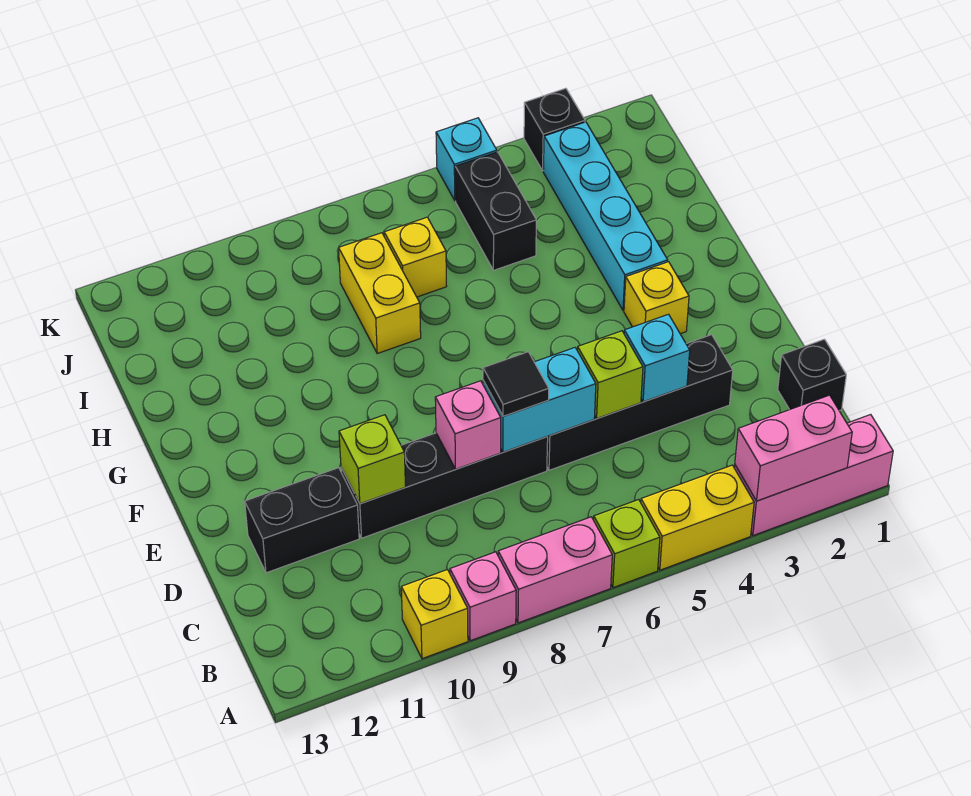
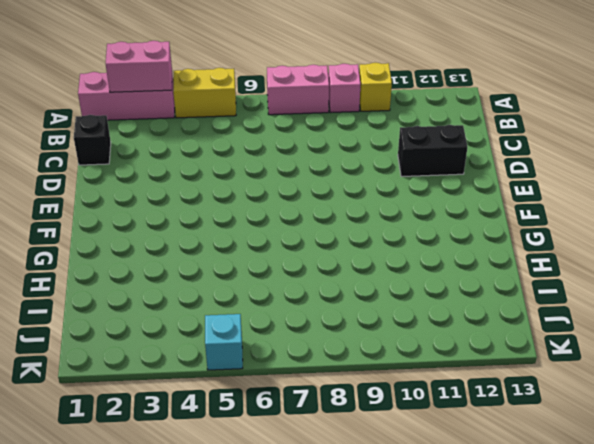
none -> lime 1x1 brick [594,499,660,588]
none -> black 1x4 brick [547,335,733,470]
none -> black 1x4 brick [341,433,548,538]

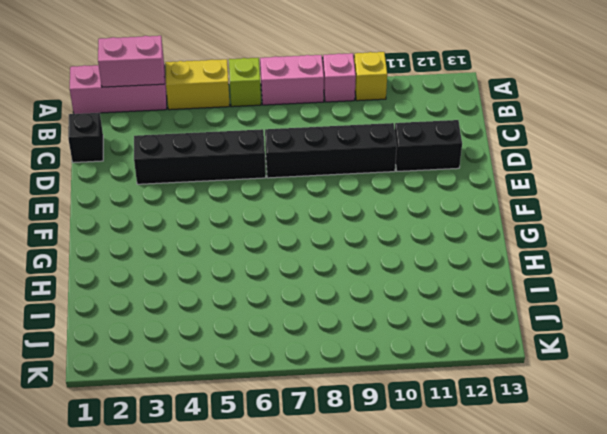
none -> yellow 1x1 brick [624,262,689,334]
none -> cyan 1x4 brick [543,122,668,310]
none -> yellow 1x2 brick [339,233,421,353]

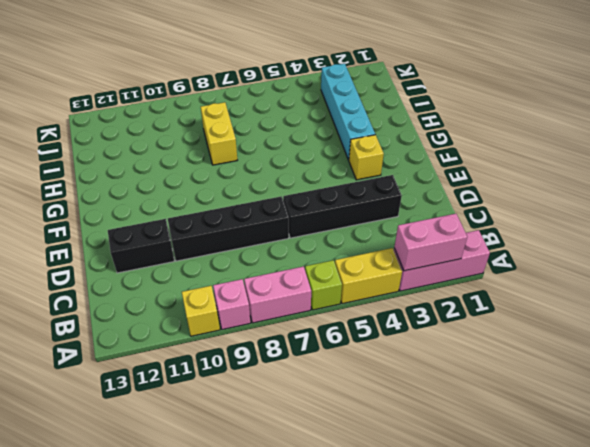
none -> black 1x1 brick [778,339,846,411]
none -> black 1x2 brick [455,152,536,270]
none -> yellow 1x1 brick [384,217,447,297]

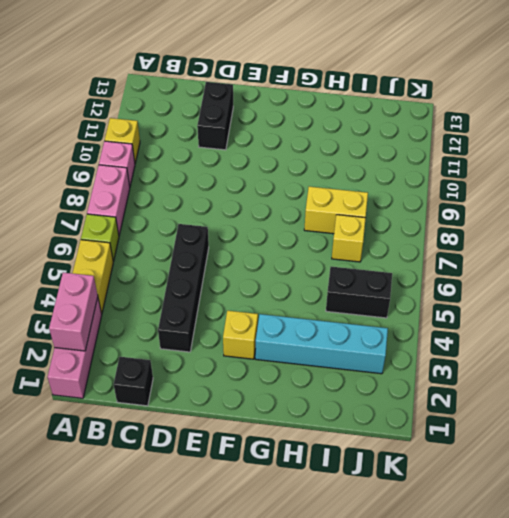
none -> black 1x4 brick [341,433,548,538]
none -> black 1x1 brick [524,88,585,171]
none -> cyan 1x1 brick [436,118,497,201]

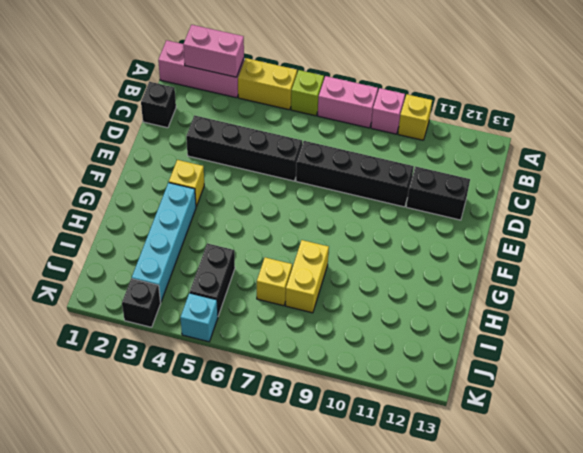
none -> cyan 1x1 brick [624,314,690,402]
none -> lime 1x1 brick [577,331,643,418]
none -> cyan 1x2 brick [483,348,596,452]

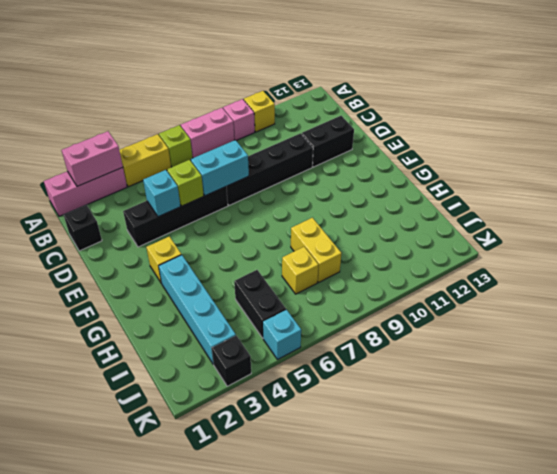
none -> pink 1x1 brick [435,381,501,469]
none -> lime 1x1 brick [339,415,406,504]
none -> black 1x1 tile [483,352,549,416]

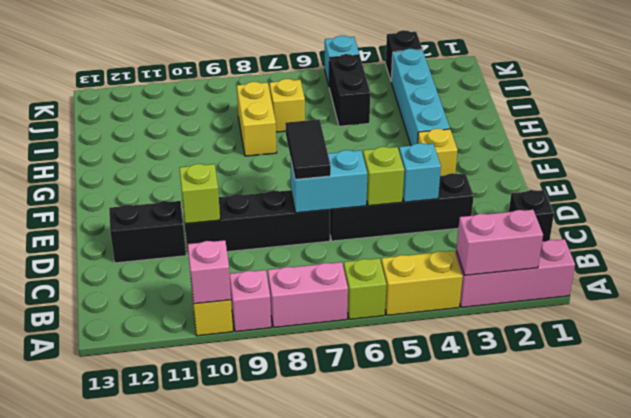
pink 1x1 brick [188,240,231,304] -> pink 1x1 brick moved to [435,381,501,469]
black 1x2 tile [285,119,331,179] -> black 1x1 tile [483,352,549,416]

